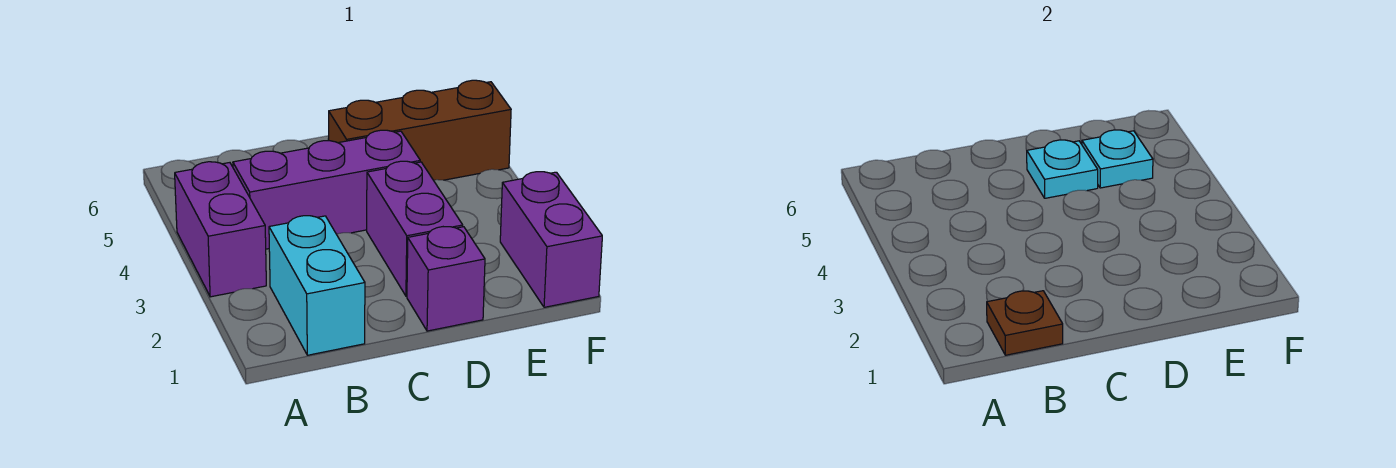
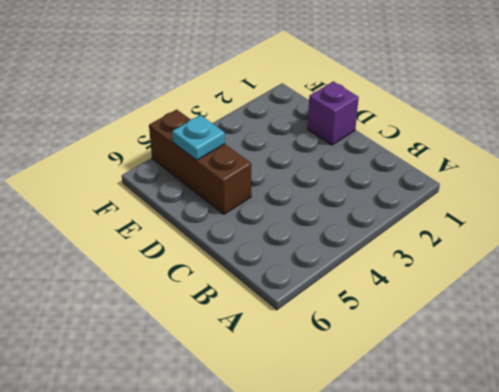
none -> purple 1x2 brick [175,162,266,297]
none -> cyan 1x2 brick [269,216,365,355]

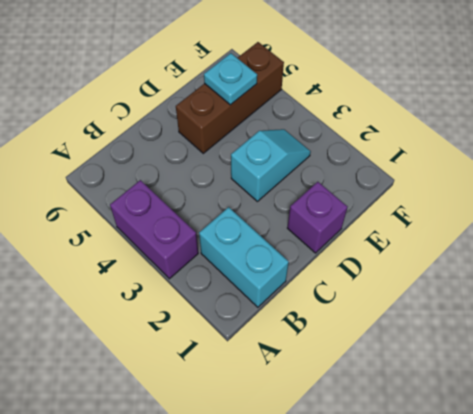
cyan 1x2 slope [231,129,311,201] -> purple 1x2 brick [367,161,463,296]
none -> purple 1x3 brick [233,130,420,249]
none -> purple 1x2 brick [500,172,602,307]

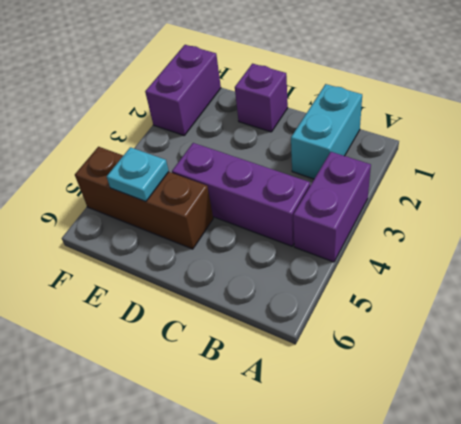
none -> purple 1x2 brick [367,161,463,296]
none -> brown 1x1 plate [987,291,1063,355]

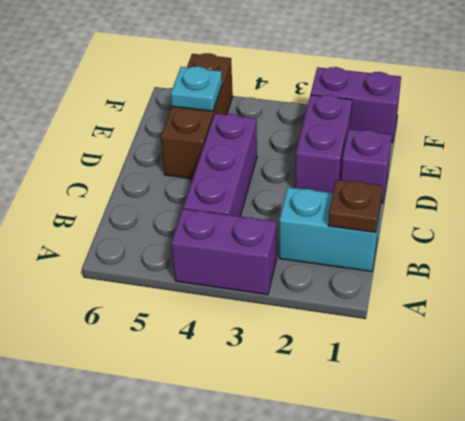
purple 1x2 brick [295,95,352,193] -> purple 1x2 brick turned to [367,161,463,296]
none -> cyan 1x1 plate [1027,140,1098,198]

